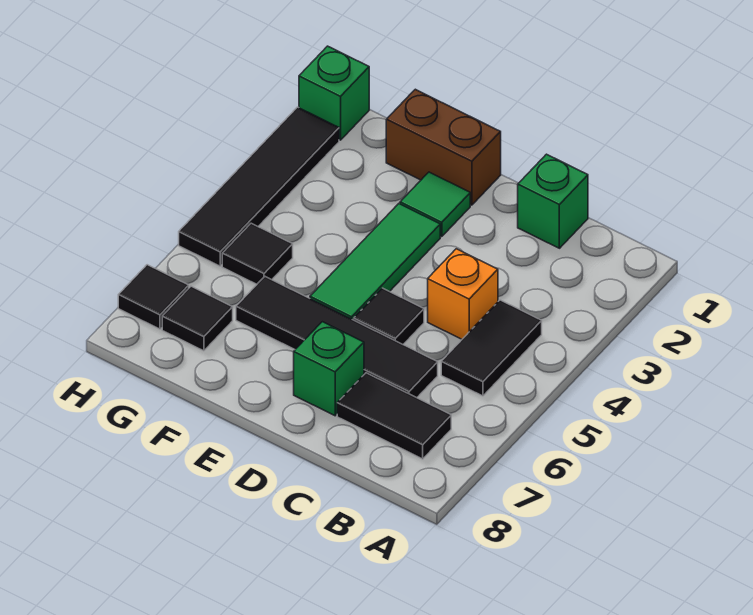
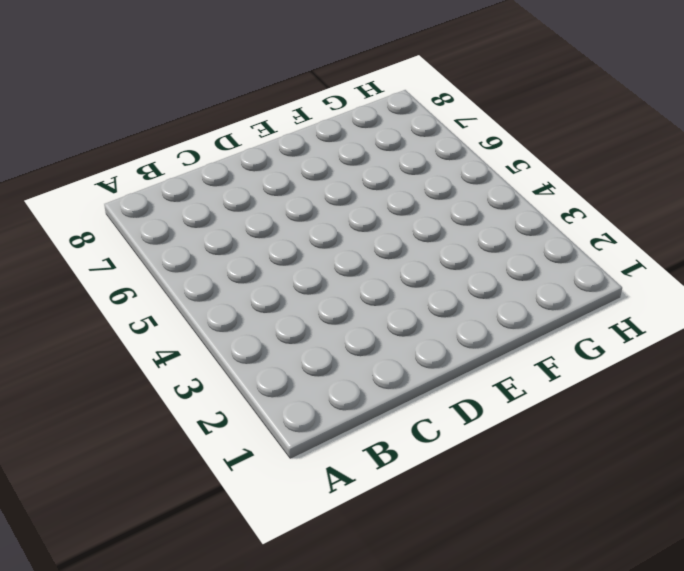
none -> black 1x2 tile [441,300,542,396]
none -> black 1x2 tile [337,373,451,459]
none -> green 1x1 brick [518,154,588,248]

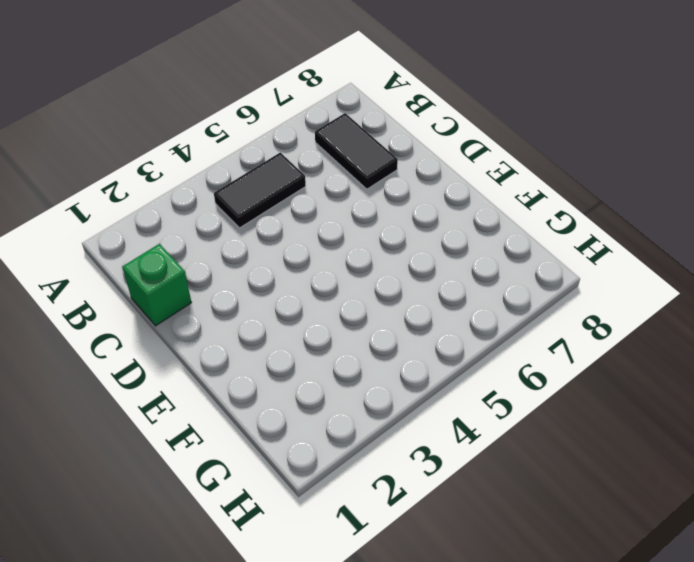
none -> orange 1x1 brick [428,249,498,339]
none -> black 1x4 tile [236,277,438,398]
none -> black 1x1 tile [354,288,424,344]

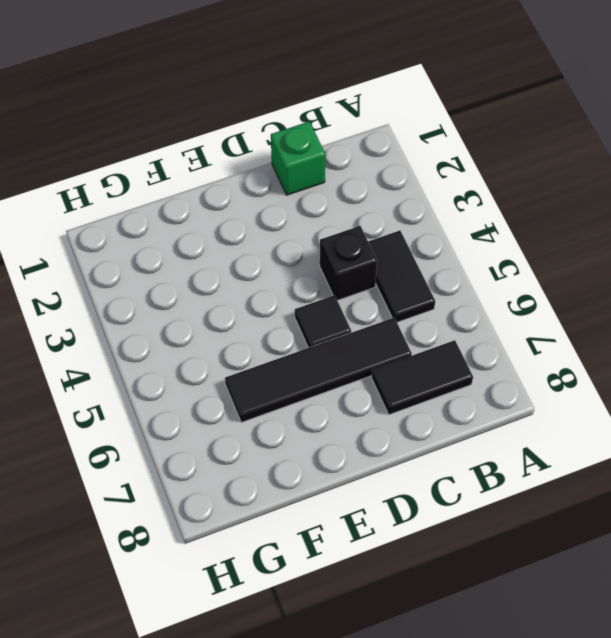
black 1x1 brick [320,226,377,301] -> orange 1x1 brick [428,249,498,339]
none -> green 1x1 brick [294,322,364,416]
none -> brown 1x2 brick [386,89,501,205]
none -> green 1x1 tile [400,172,470,237]

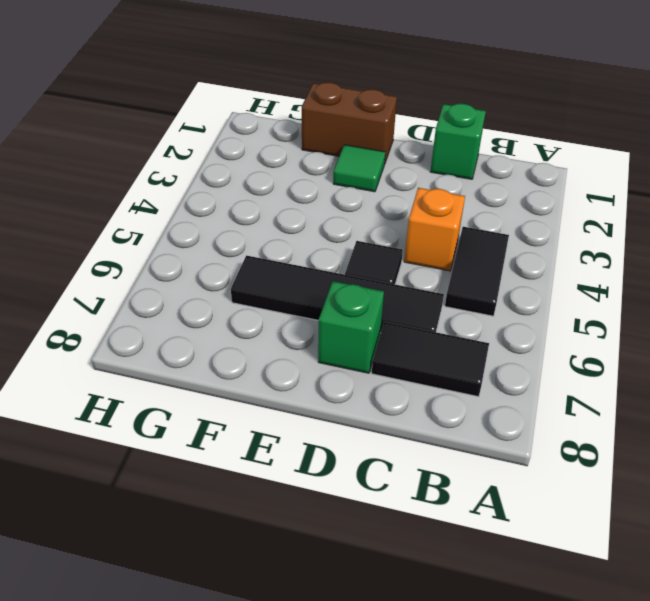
none -> green 1x3 tile [310,204,440,320]
none -> black 1x1 tile [222,223,293,284]
none -> black 1x1 tile [162,286,233,351]

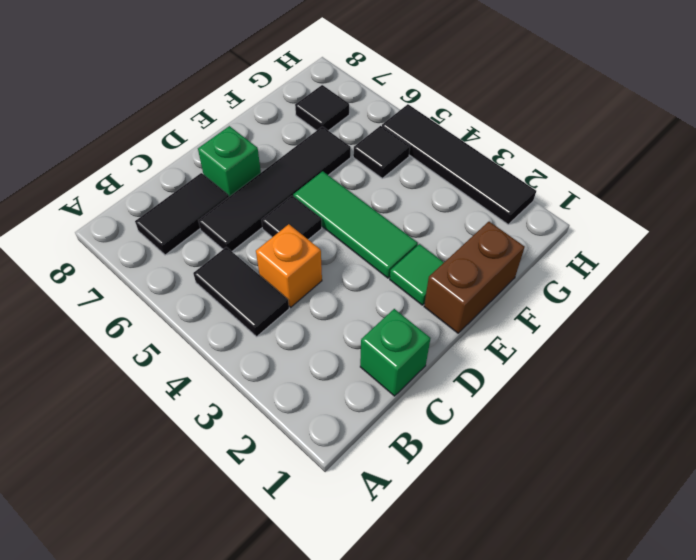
none -> green 1x1 brick [299,46,369,140]
none -> black 1x1 tile [118,265,189,329]

